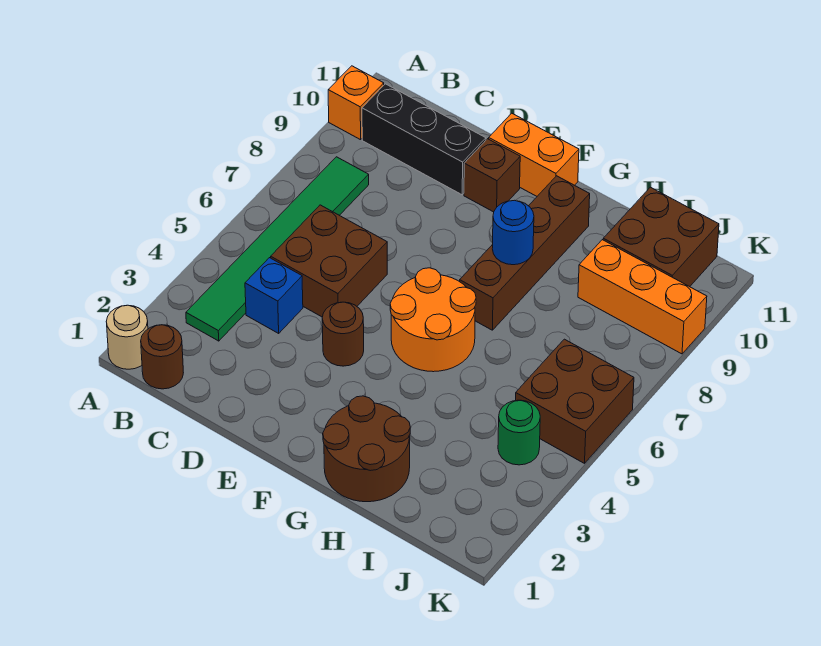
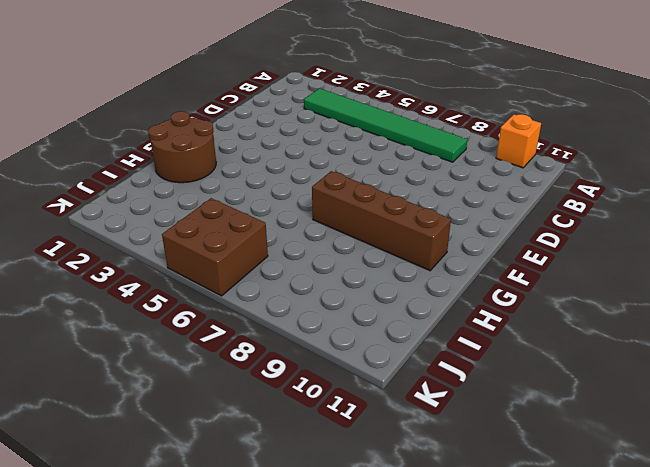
none -> tan 1x1 round brick [106,305,148,369]
none -> brown 1x1 round brick [141,325,183,389]
none -> black 1x3 brick [362,84,486,195]

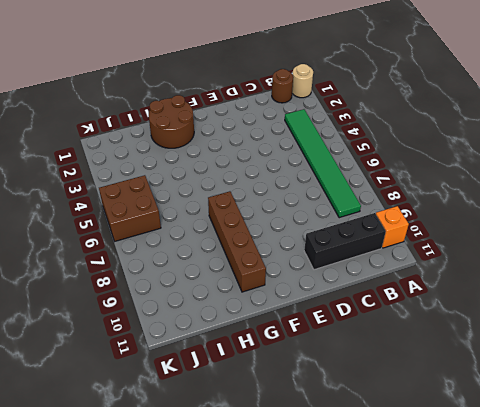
none -> blue 1x1 brick [245,258,303,333]
none -> brown 2x2 brick [271,205,387,317]
none -> brown 1x1 round brick [322,302,364,366]

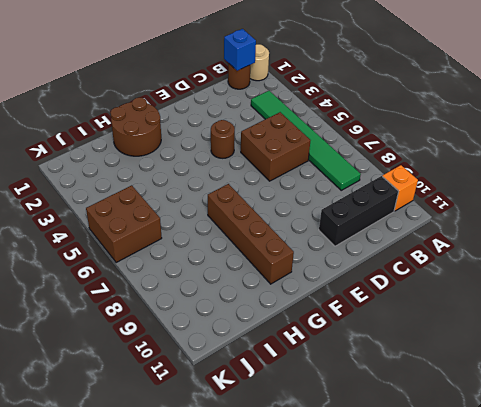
blue 1x1 brick [224,29,256,71] -> blue 1x1 brick moved to [245,258,303,333]
none -> brown 1x1 brick [464,139,520,212]
none -> orange 1x2 brick [489,113,579,196]
none -> orange 2x2 round brick [390,268,476,372]

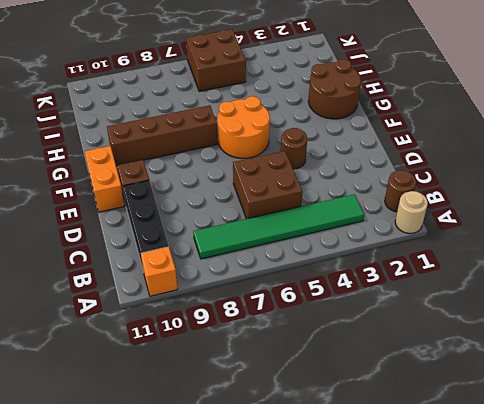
none -> blue 1x1 brick [245,258,303,333]
none -> orange 1x3 brick [578,240,707,354]
none -> brown 2x2 brick [603,187,719,287]

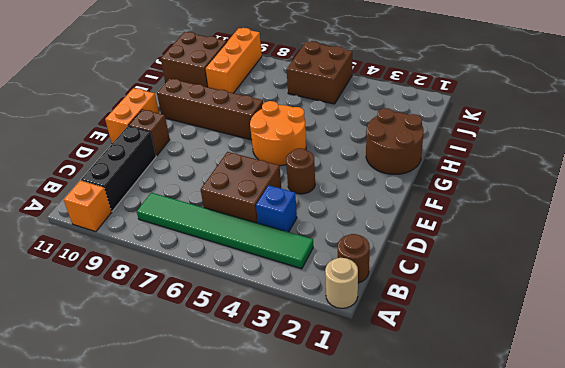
none -> green 1x1 round brick [498,400,540,465]
none -> blue 1x1 round brick [492,200,534,265]

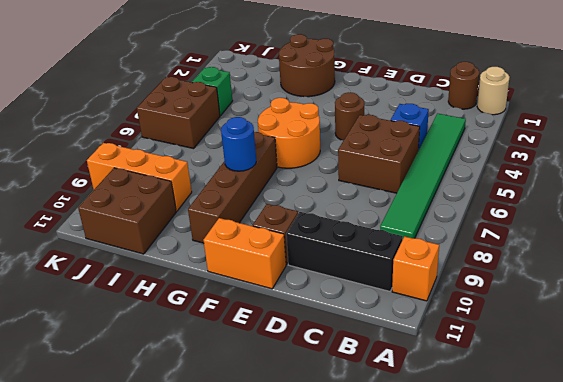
green 1x1 brick [192,67,233,116] -> green 1x1 round brick [498,400,540,465]

